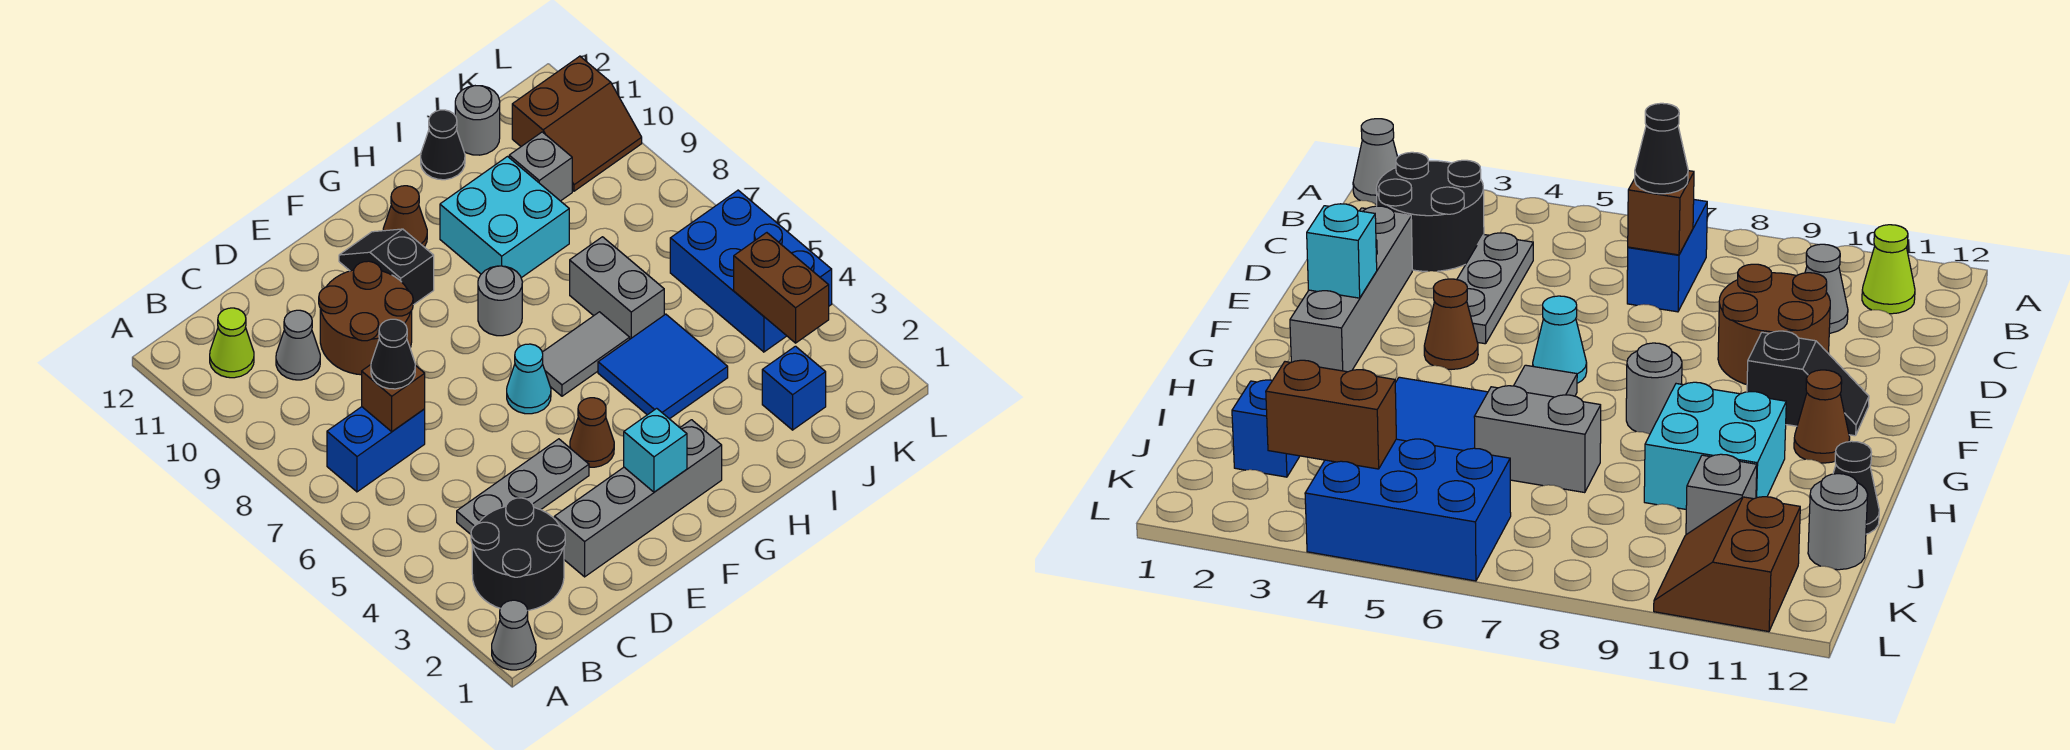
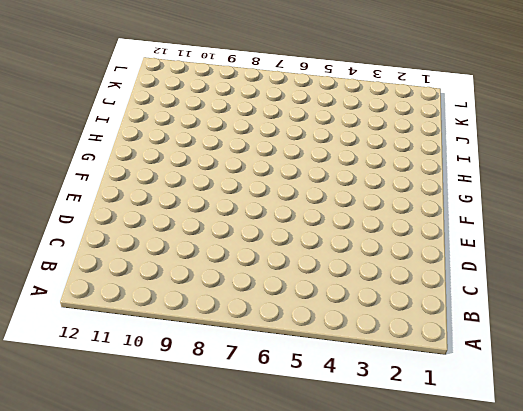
none -> grey 1x1 cone [492,600,536,670]
none -> black 2x2 round brick [471,498,565,610]
none -> blue 1x2 brick [327,407,425,492]

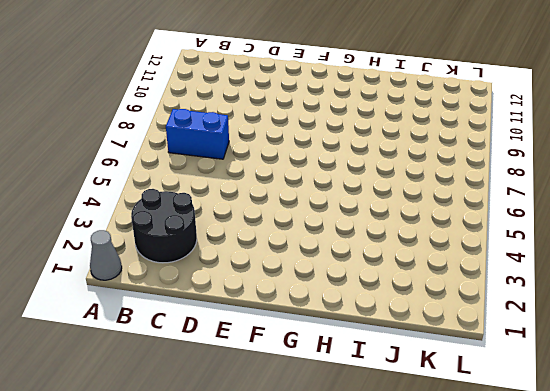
none -> lime 1x1 cone [210,308,254,378]
none -> grey 1x3 plate [457,439,589,534]
none -> grey 1x1 cone [276,310,320,380]

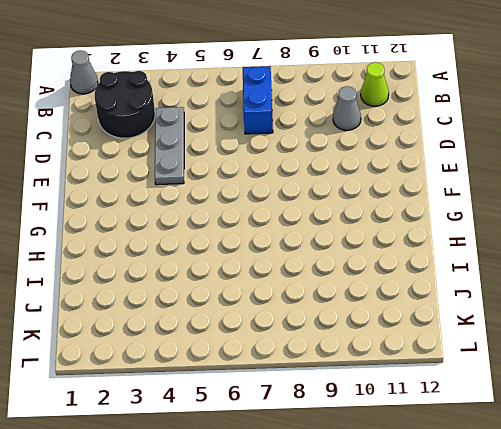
none -> grey 1x4 brick [554,420,722,577]
none -> brown 2x2 round brick [319,261,413,375]
none -> brown 1x1 cone [570,398,614,467]

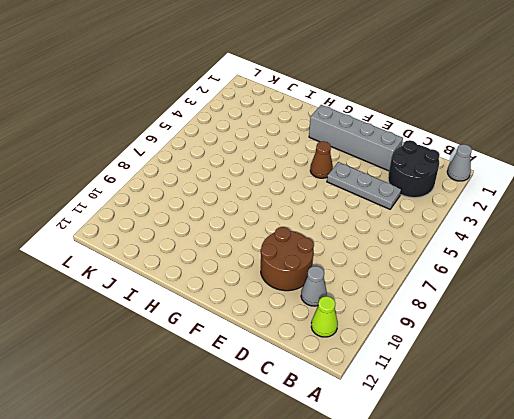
none -> blue 1x2 brick [327,407,425,492]
none -> cyan 1x1 cone [507,344,551,414]
none -> black 1x2 slope [339,229,434,305]

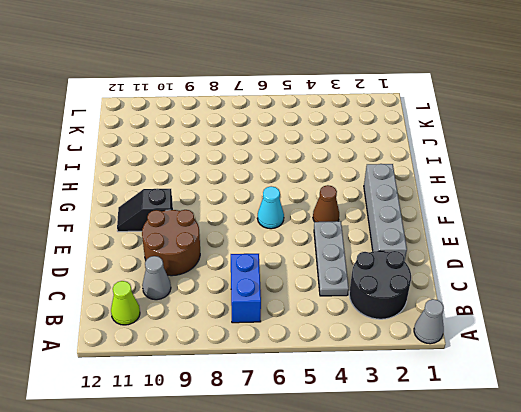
none -> grey 1x2 tile [542,312,630,396]
none -> grey 1x1 round brick [478,266,522,336]
none -> brown 1x1 cone [383,186,427,247]

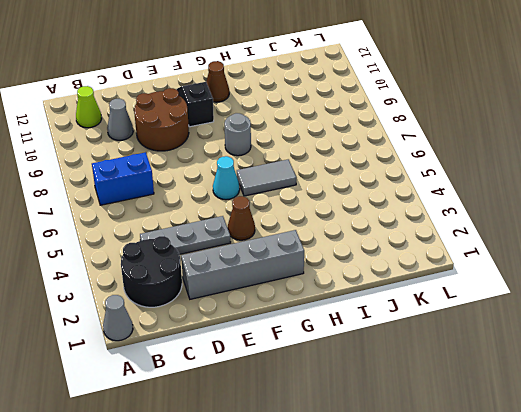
none -> blue 2x2 tile [598,314,728,419]
none -> cyan 2x2 brick [440,157,569,278]
none -> grey 1x2 brick [570,237,664,339]

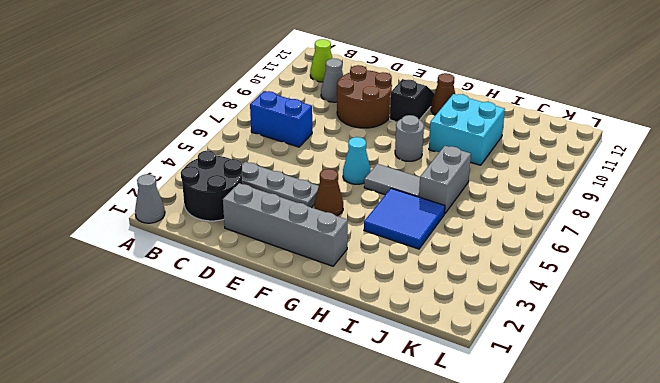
none -> black 1x1 cone [421,110,465,180]
none -> blue 1x1 brick [762,346,826,430]
none -> grey 1x1 brick [509,132,572,201]

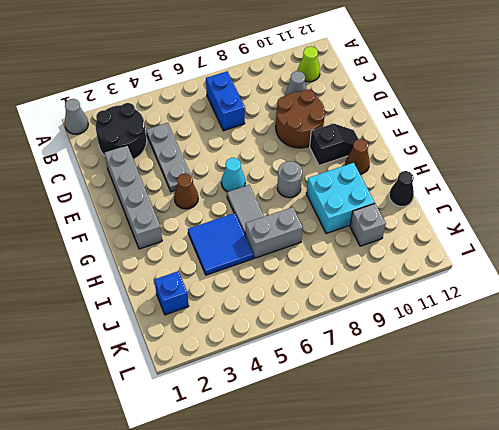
none -> grey 1x1 round brick [455,86,500,155]
none -> blue 2x3 brick [670,190,832,352]
none -> brown 2x2 slope [512,56,642,191]

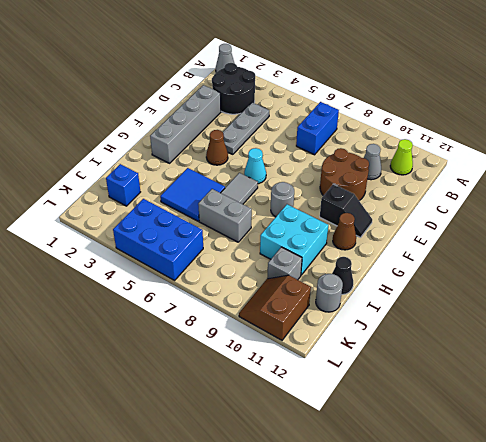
none -> brown 1x1 brick [362,365,425,431]
none -> cyan 1x1 brick [624,408,687,492]
none -> brown 1x2 brick [734,233,829,343]

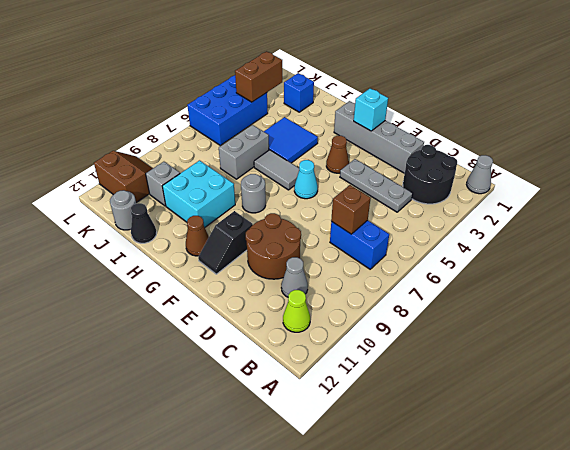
none -> black 1x1 cone [371,319,415,389]

